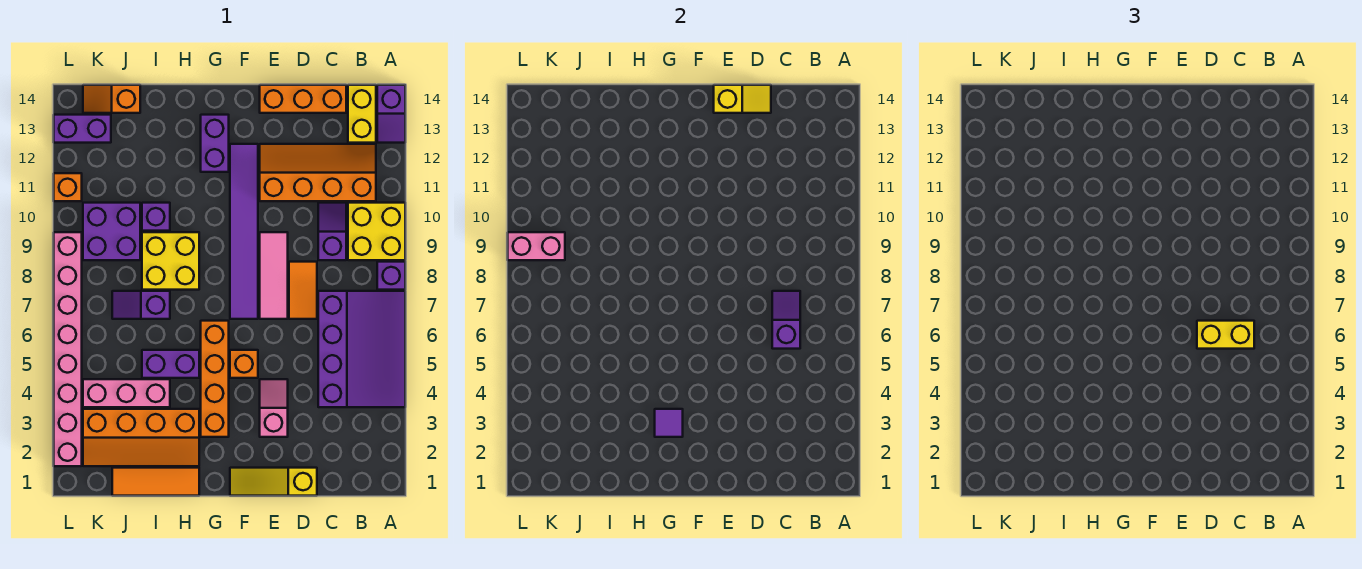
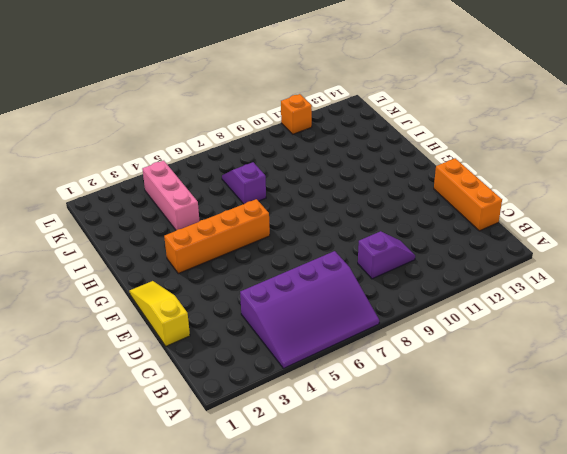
none -> purple 1x1 brick [377,262,405,290]
none -> yellow 2x2 brick [348,203,405,260]
none -> purple 1x2 slope [377,85,405,143]
none -> orange 2x4 slope [260,144,376,201]

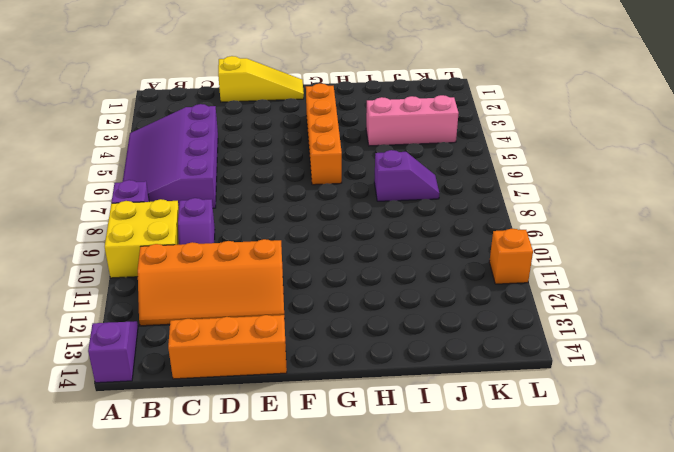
none -> yellow 1x2 brick [348,85,376,143]
none -> orange 1x2 tile [289,262,317,319]
none -> pink 1x2 slope [260,379,288,437]
none -> pink 1x3 tile [260,232,288,319]

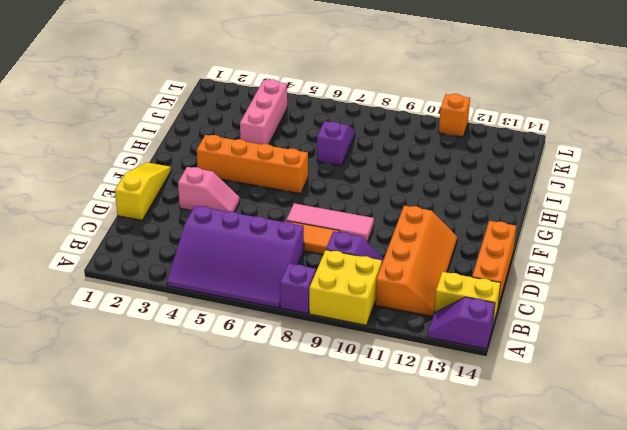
none -> orange 1x1 brick [230,350,258,378]
none -> purple 1x6 tile [230,144,258,319]
none -> purple 1x2 brick [201,115,229,172]
none -> orange 1x3 tile [112,468,199,496]

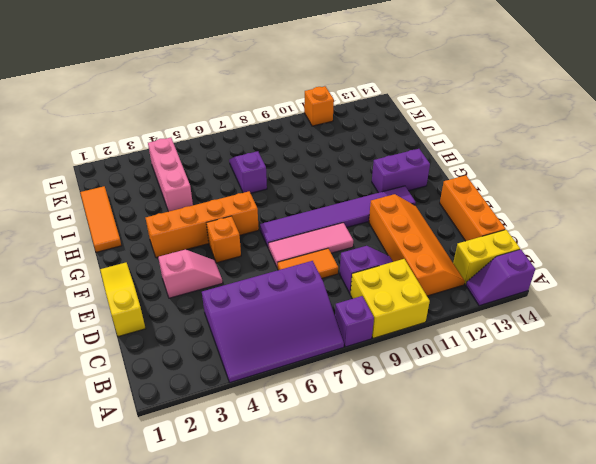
none -> orange 2x4 slope [83,409,199,466]
none -> purple 1x2 brick [142,350,199,378]
none -> yellow 2x2 brick [142,232,199,290]
none -> purple 1x1 brick [142,203,170,231]

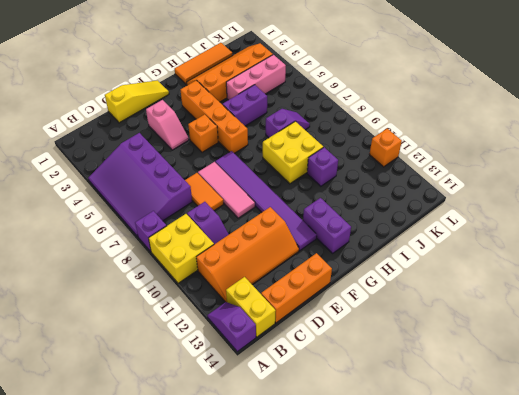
none -> purple 2x2 brick [83,203,140,260]
none -> orange 1x2 slope [83,85,140,113]
none -> purple 1x2 brick [54,115,111,143]
none -> pink 1x8 brick [54,232,82,466]

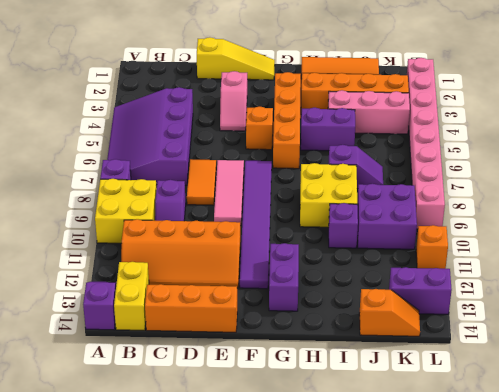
none -> purple 1x2 slope [772,291,800,349]
none -> yellow 1x2 slope [714,85,771,113]
none -> purple 1x1 tile [655,409,683,437]
none -> pink 1x2 brick [508,232,565,260]

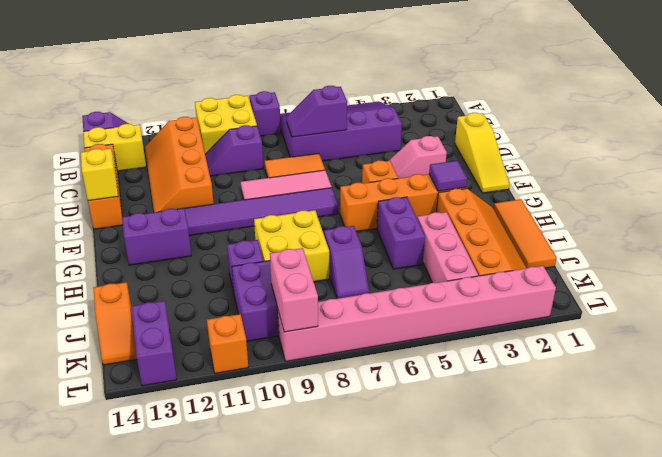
none -> yellow 1x2 brick [1197,321,1254,349]

